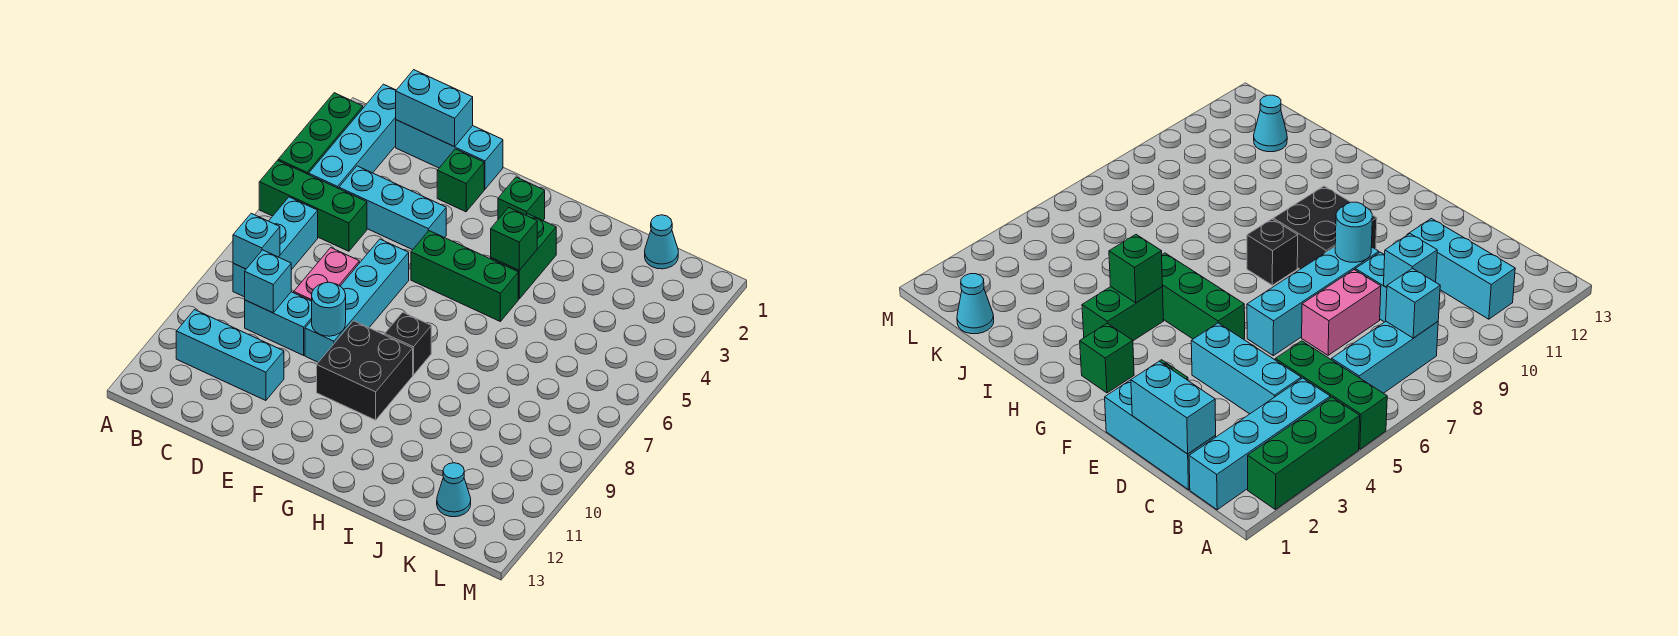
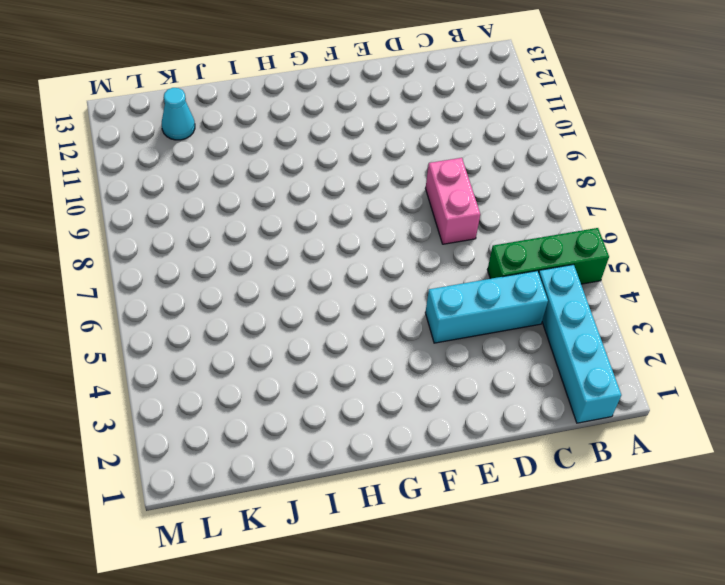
none -> green 1x3 brick [278,93,363,174]
none -> cyan 1x3 brick [233,197,318,297]
none -> cyan 1x3 brick [176,310,284,401]

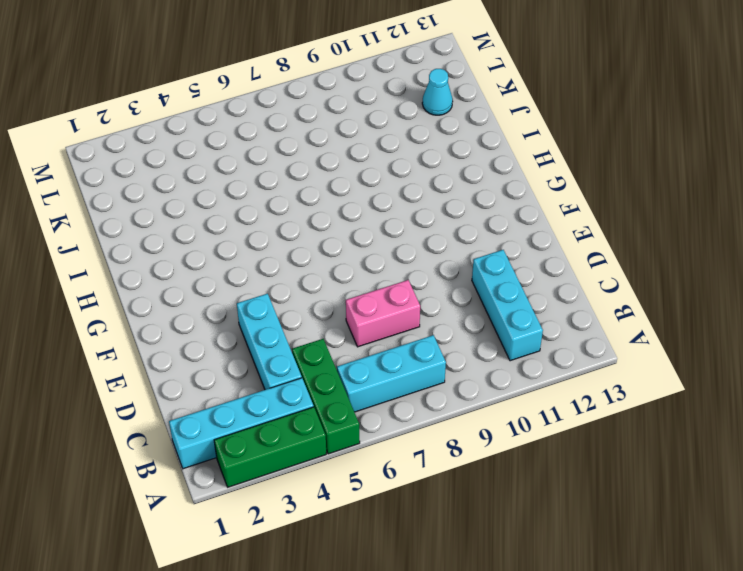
none -> cyan 1x3 brick [396,120,503,189]
none -> cyan 1x2 brick [245,292,312,355]
none -> green 1x1 brick [437,149,484,212]

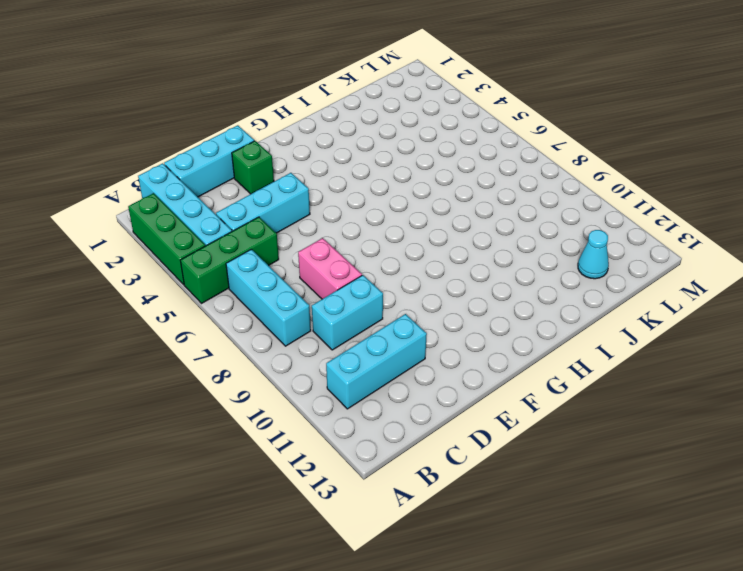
none -> cyan 1x4 brick [305,239,409,362]
none -> green 1x3 brick [411,231,518,321]
none -> black 2x2 brick [317,321,413,420]

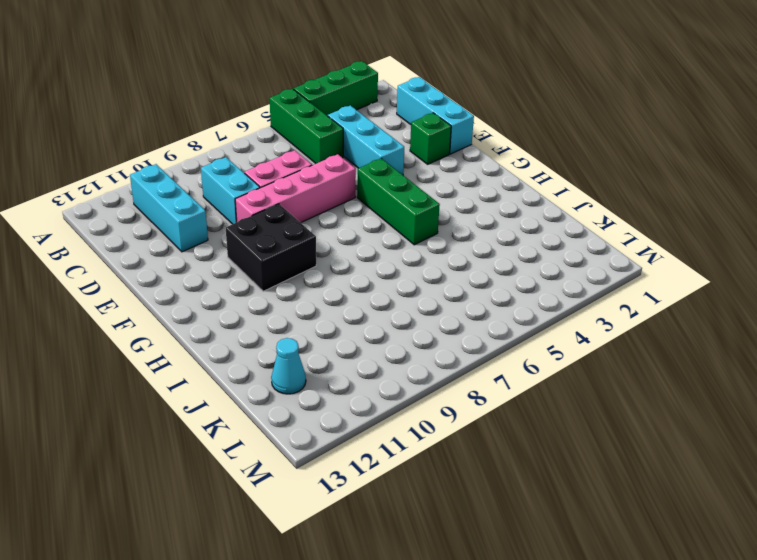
pink 1x4 brick [235,154,356,223] -> cyan 1x4 brick [305,239,409,362]
none -> cyan 1x4 brick [309,84,396,189]
none -> cyan 1x3 brick [233,197,318,297]
none -> green 1x1 brick [498,177,545,220]

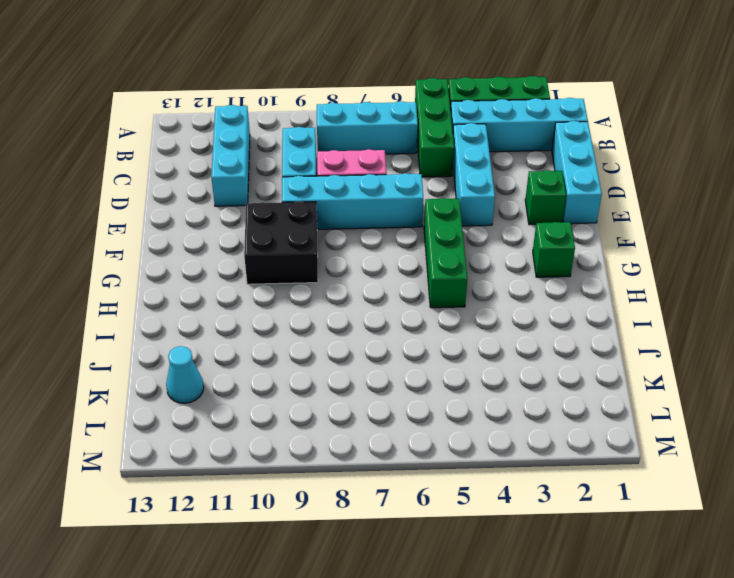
none -> black 1x1 brick [385,312,431,375]
none -> green 1x2 brick [491,214,556,299]
none -> cyan 1x1 cone [645,215,678,269]

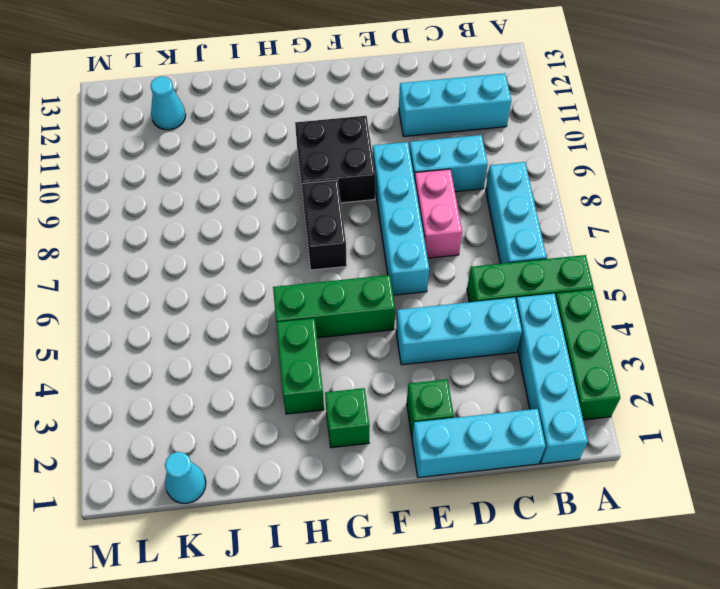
black 1x2 brick [302,180,347,270] -> black 1x1 brick [385,312,431,375]
none -> cyan 1x1 brick [233,213,280,269]
none -> cyan 1x2 brick [396,70,473,147]
none -> cyan 1x1 brick [245,250,291,313]

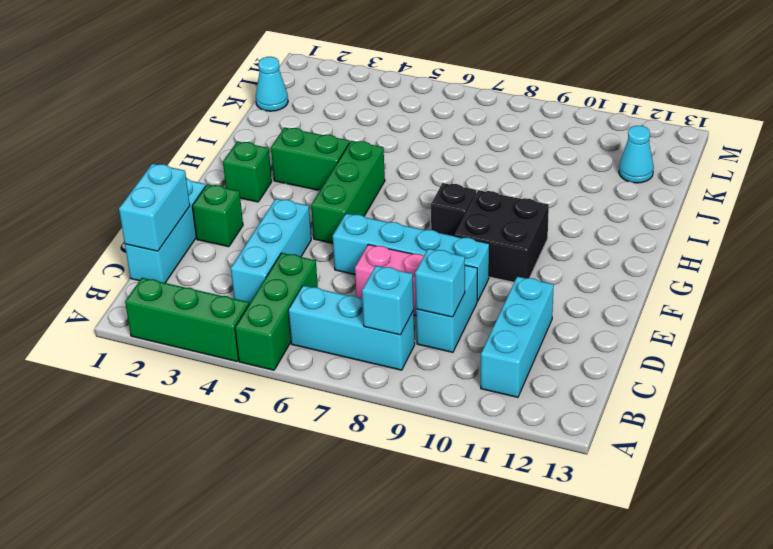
none -> cyan 1x4 brick [309,84,396,189]
none -> cyan 1x1 round brick [312,282,346,336]
none -> green 1x1 brick [491,208,537,270]

